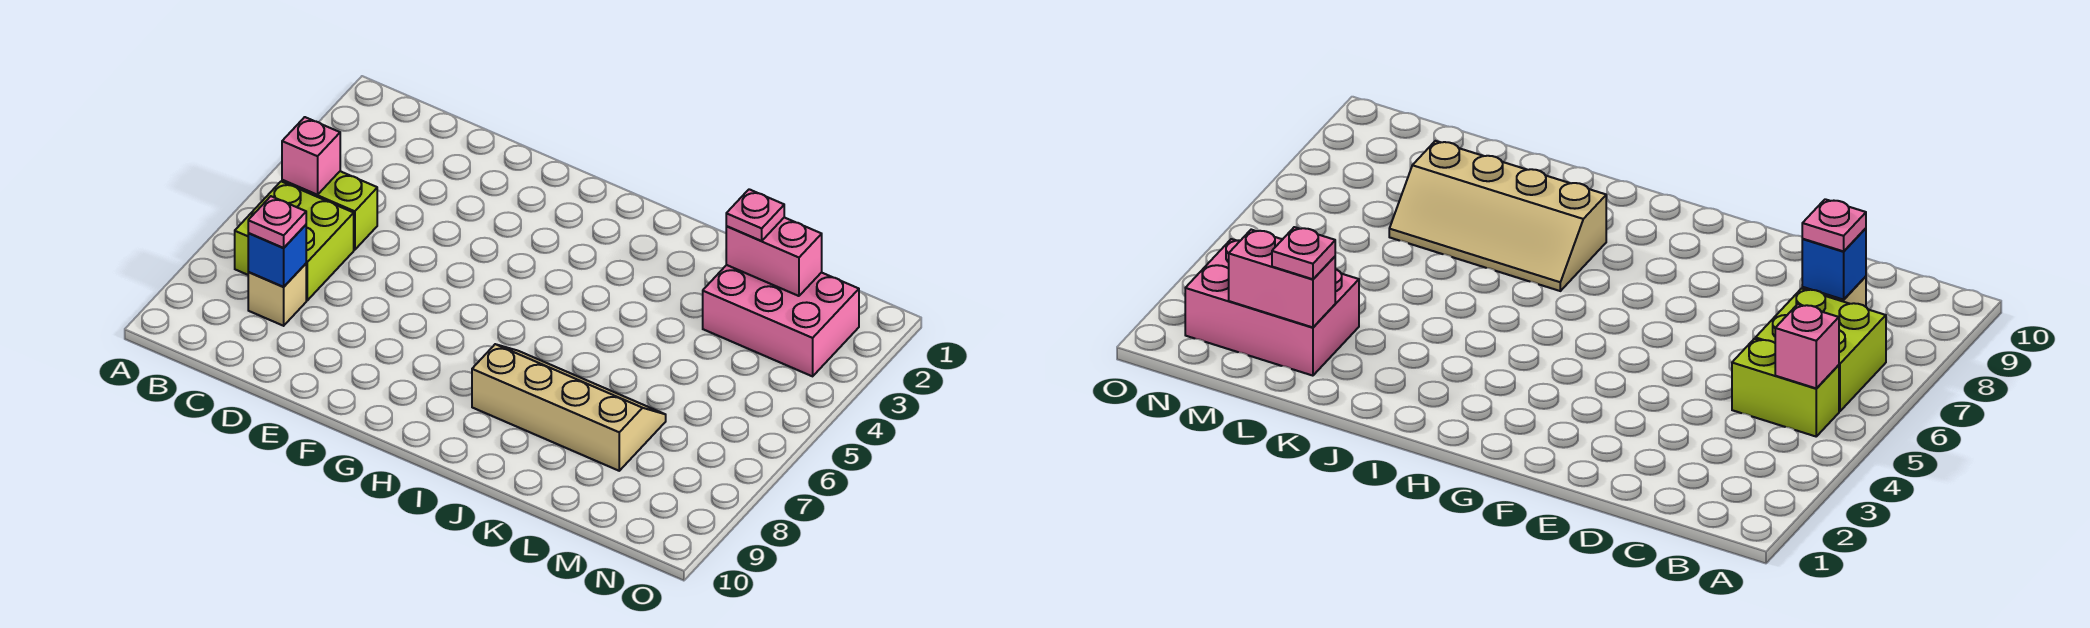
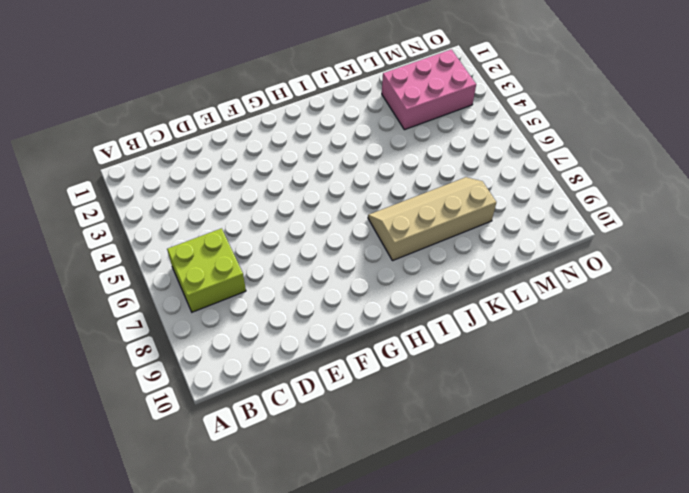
none -> lime 1x2 brick [282,171,377,250]
none -> tan 1x1 brick [248,264,306,326]

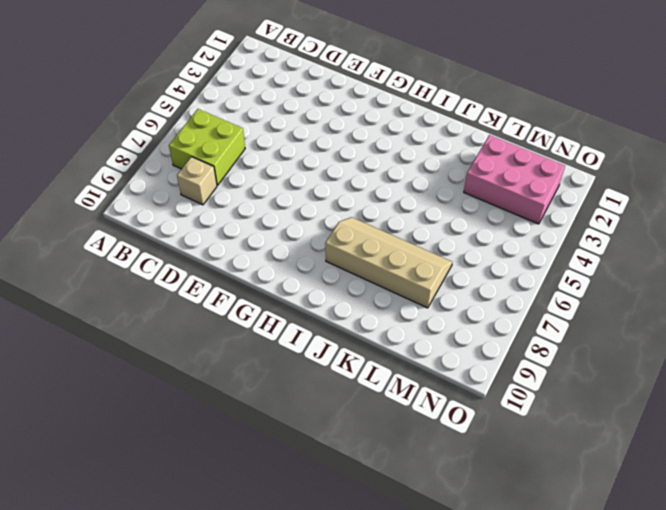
none -> lime 1x2 brick [282,171,377,250]
none -> pink 1x1 brick [282,117,340,195]

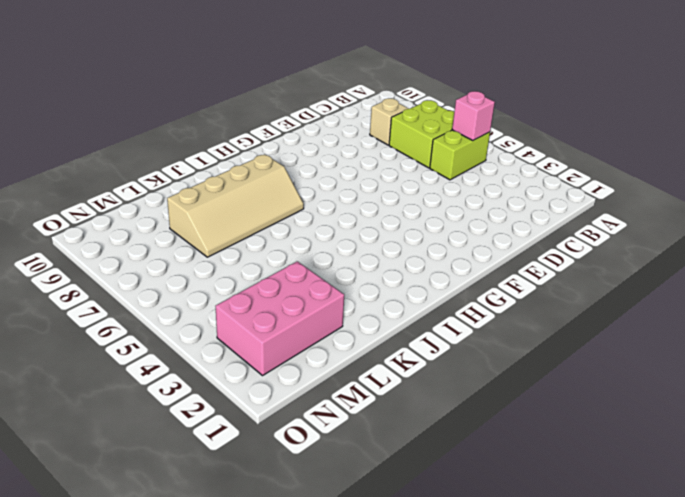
none -> blue 1x1 brick [248,225,306,287]
none -> pink 1x2 brick [726,218,822,296]

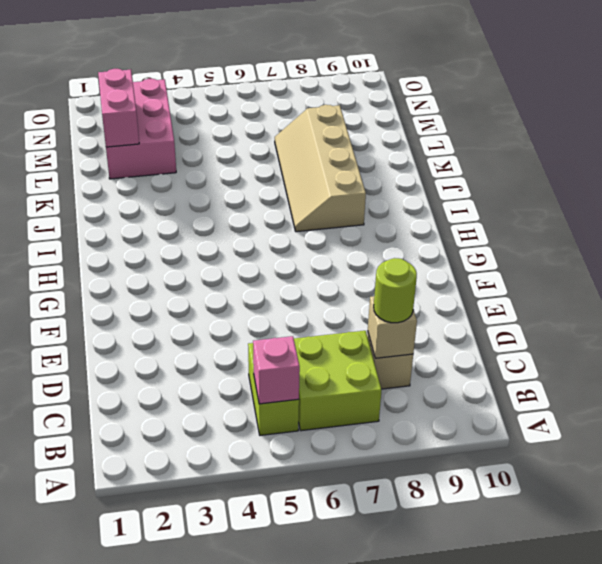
tan 1x1 brick [368,296,417,358] -> blue 1x1 brick [248,225,306,287]
lime 1x1 round brick [374,258,417,323] -> pink 1x1 plate [248,196,306,248]
none -> pink 1x1 plate [726,189,784,241]

